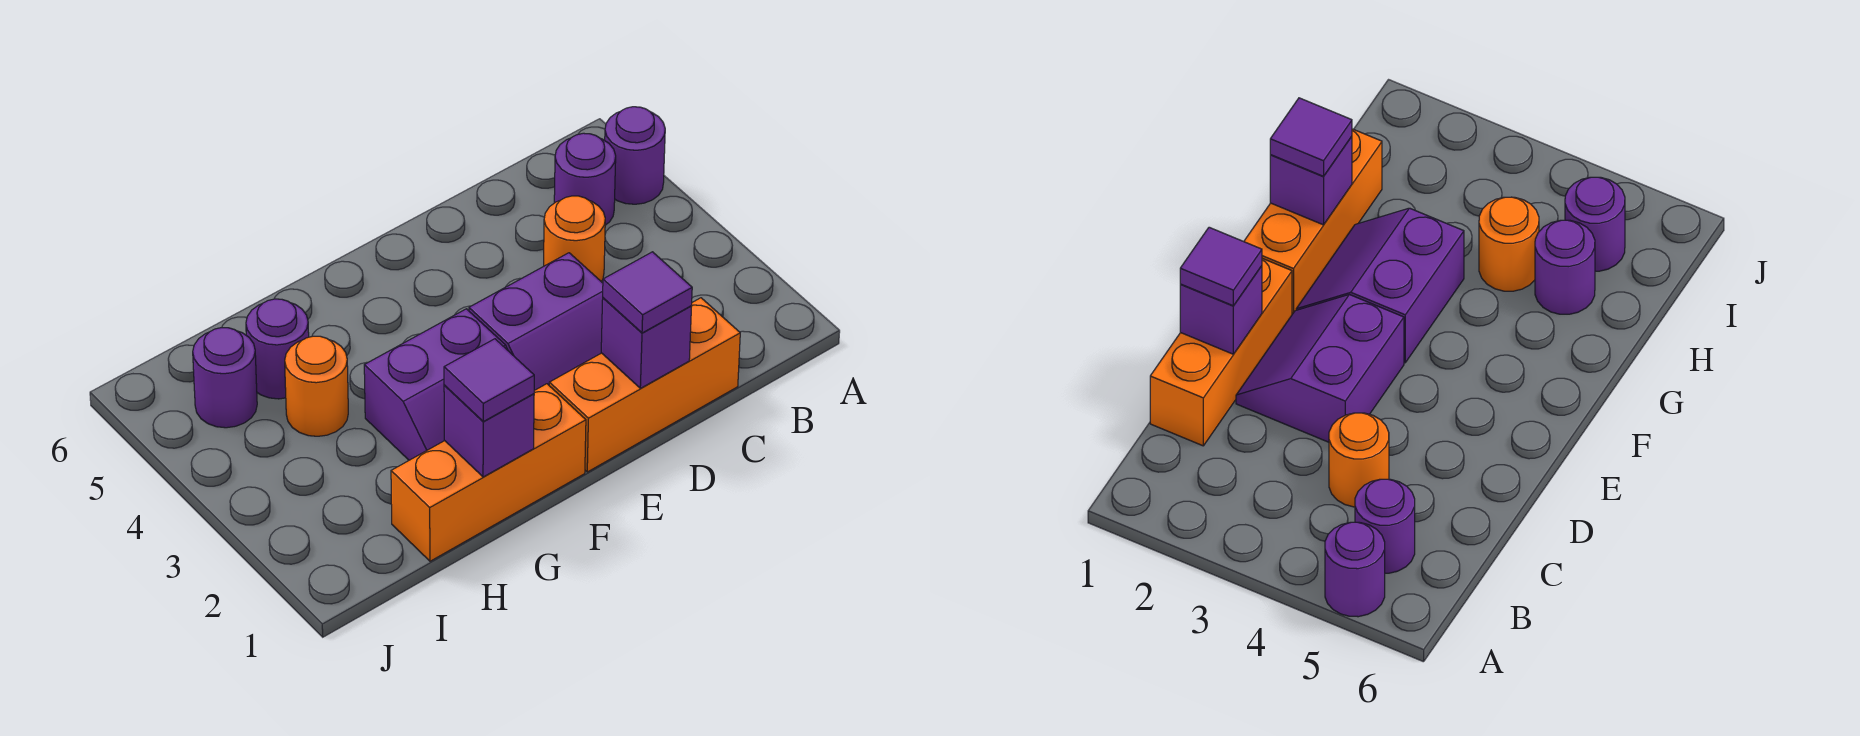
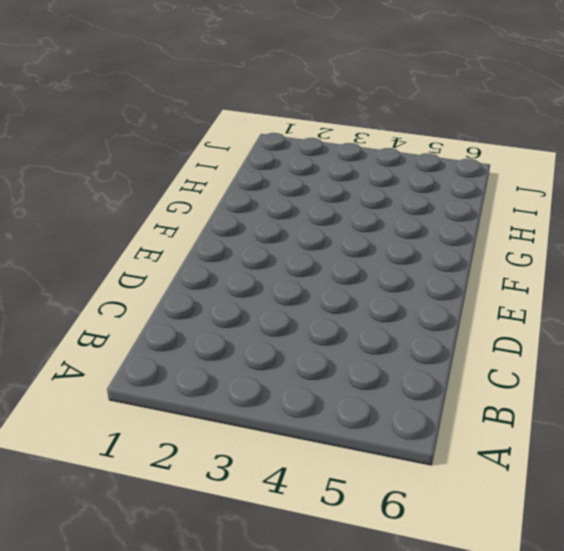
none -> purple 1x1 round brick [605,107,665,204]
none -> purple 1x1 round brick [554,133,616,225]
none -> orange 1x3 brick [549,298,740,472]

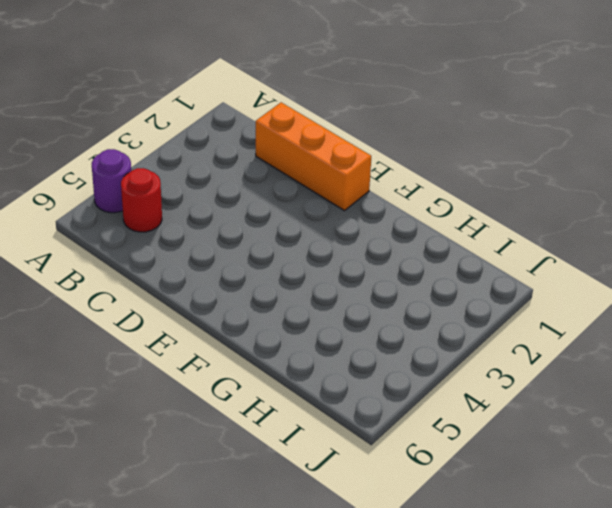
red 1x1 round brick [121,168,162,232] -> purple 1x1 round brick [554,133,616,225]
none -> orange 1x1 round brick [544,196,605,282]
none -> purple 2x2 slope [469,253,603,390]
none -> orange 1x3 brick [391,384,586,561]

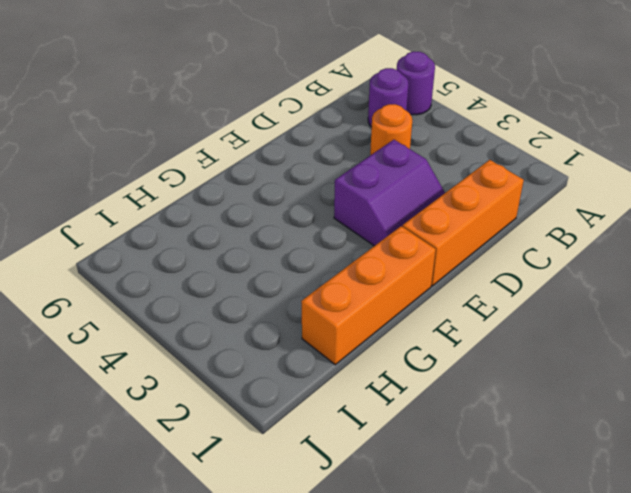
none -> purple 2x2 slope [364,309,508,460]
none -> orange 1x1 round brick [285,336,348,436]
none -> purple 1x1 round brick [246,299,309,399]

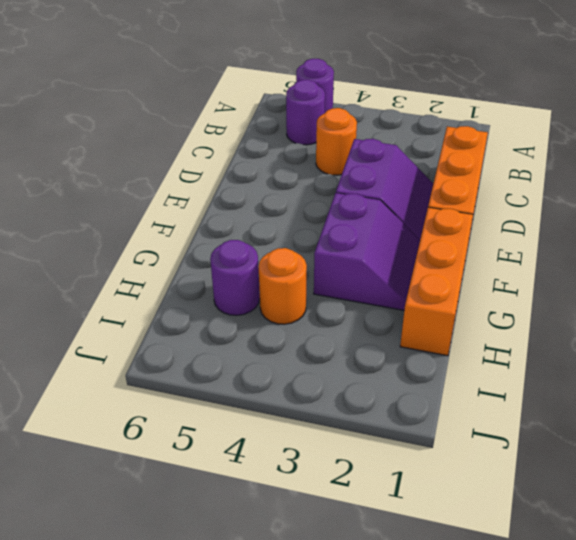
none -> purple 1x1 round brick [193,328,257,428]
none -> purple 1x1 brick [601,298,692,388]
none -> purple 1x1 brick [444,385,534,477]

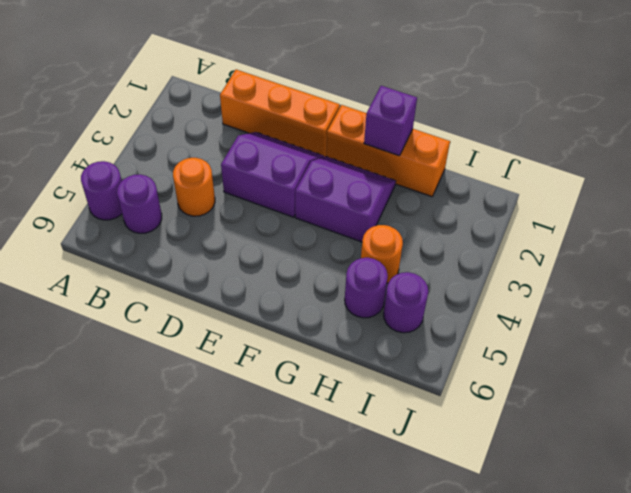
none -> purple 1x1 brick [601,298,692,388]
none -> purple 1x1 tile [603,252,692,333]
none -> purple 1x1 tile [444,339,534,421]

